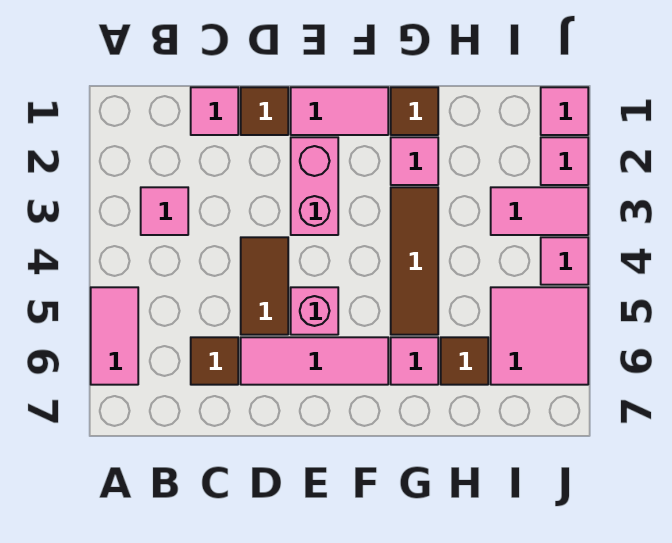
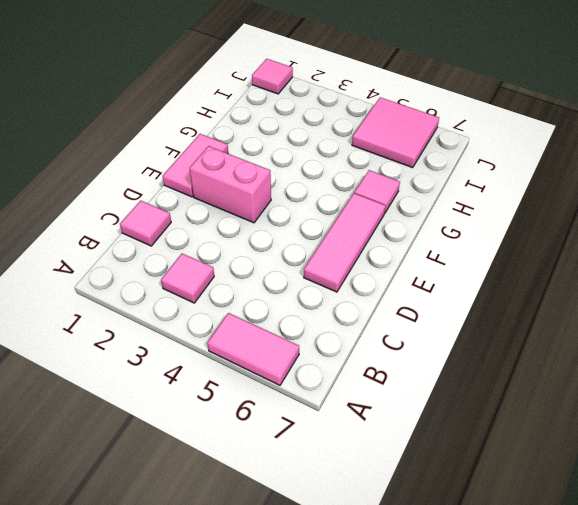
none -> brown 1x1 tile [191,337,238,385]
none -> brown 1x1 tile [241,87,288,135]
none -> brown 1x2 tile [241,237,288,335]

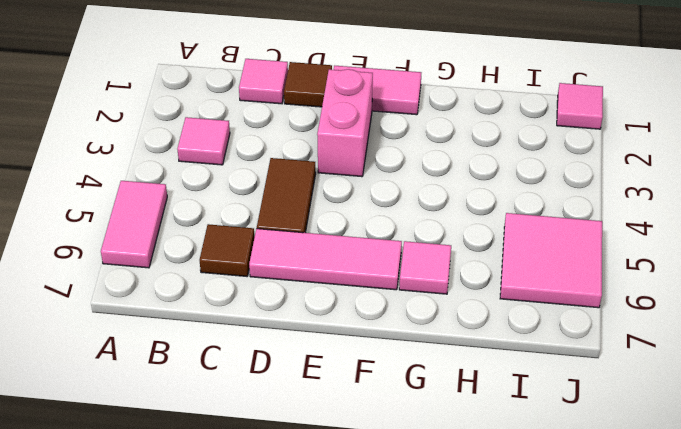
none -> pink 1x1 brick [291,287,338,335]
none -> brown 1x1 tile [391,87,438,135]
none -> pink 1x1 tile [391,137,438,185]

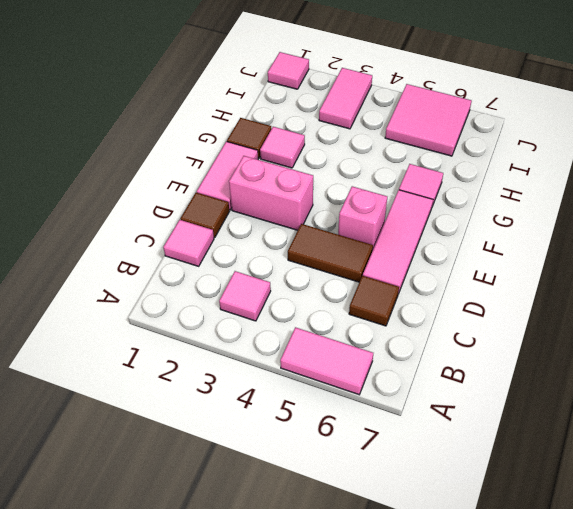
none -> brown 1x3 tile [391,187,438,335]
none -> brown 1x1 tile [441,337,488,385]
none -> pink 1x1 tile [541,137,588,185]

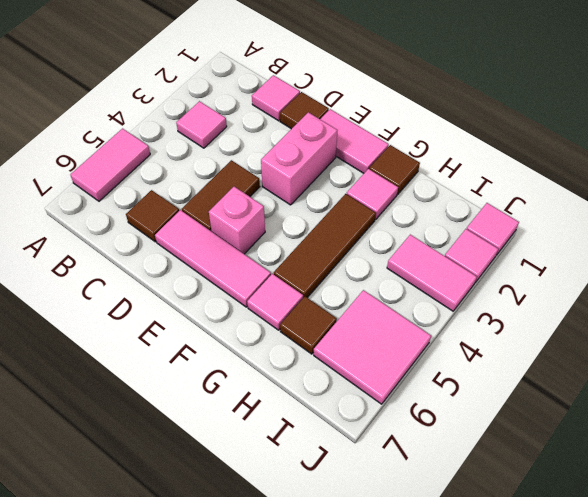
none -> pink 1x1 tile [541,237,588,285]

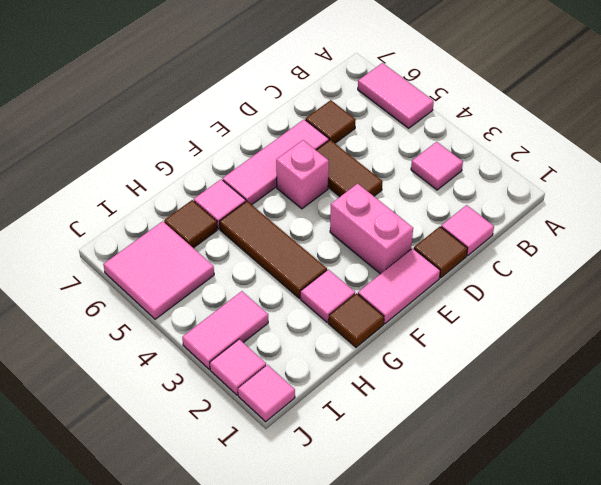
none -> pink 1x1 tile [541,237,588,285]

